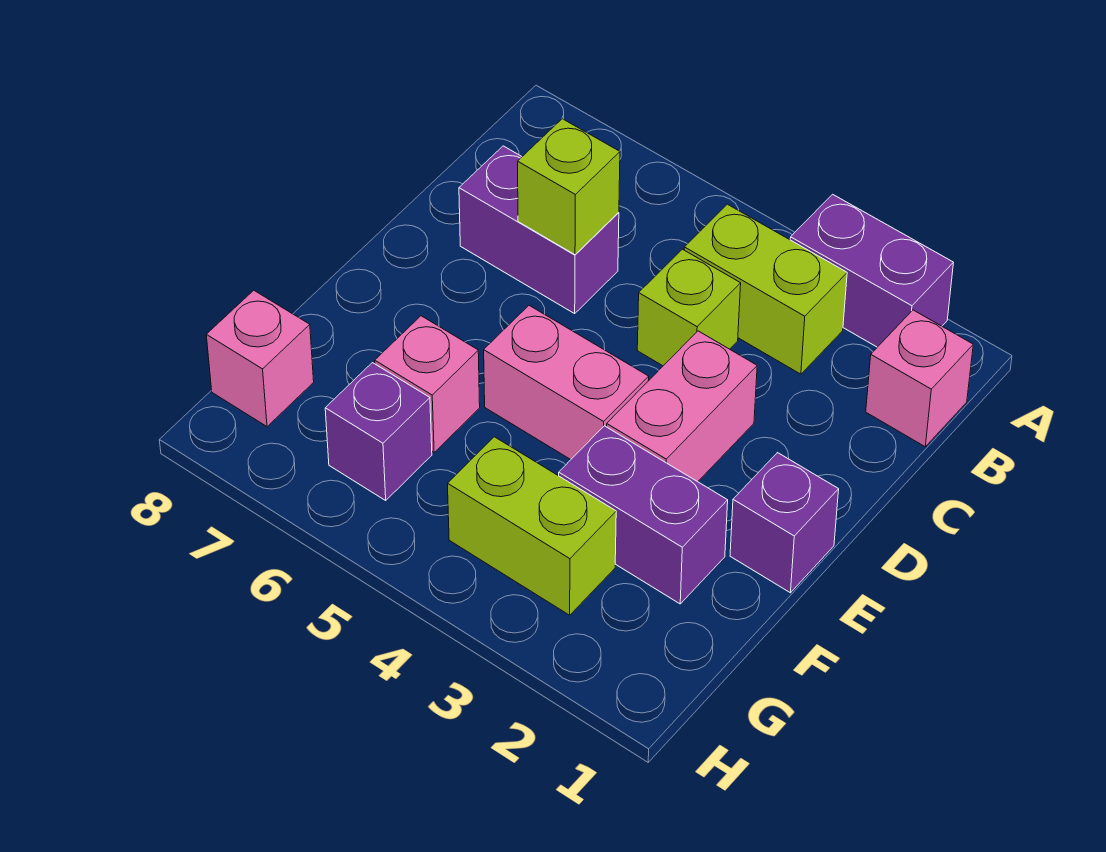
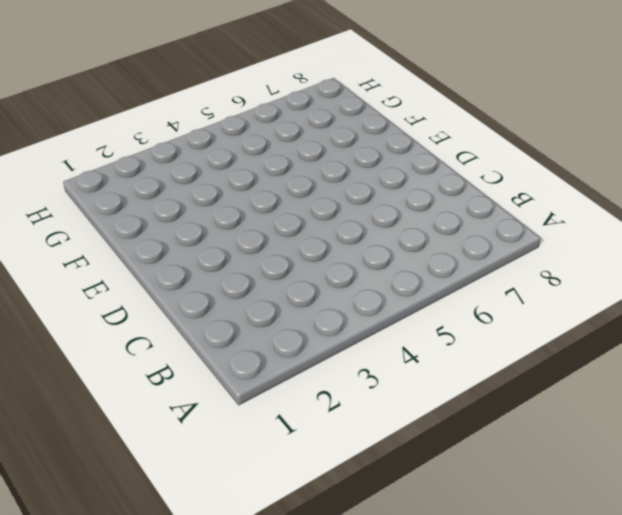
none -> purple 1x2 brick [790,194,953,347]
none -> pink 1x1 brick [866,310,973,447]
none -> lime 1x2 brick [684,204,847,374]

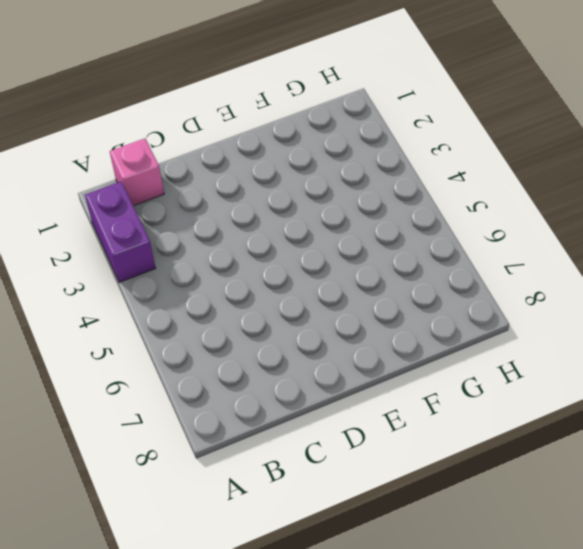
none -> lime 1x2 brick [684,204,847,374]
none -> lime 1x1 brick [637,249,741,366]
none -> purple 1x2 brick [459,146,619,313]

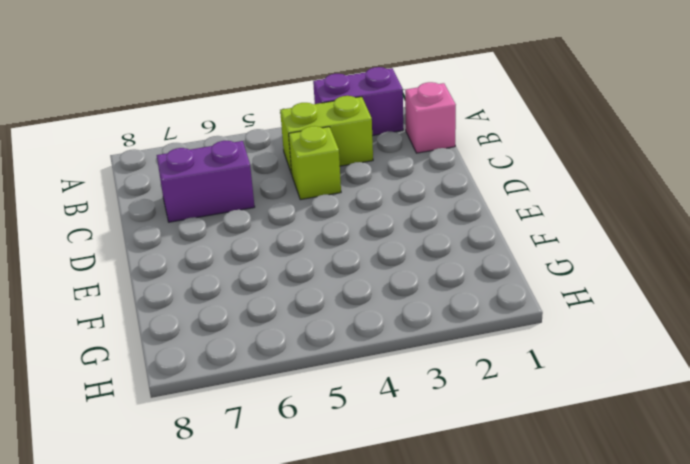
none -> pink 1x2 brick [607,331,757,482]
none -> purple 1x1 brick [730,453,839,593]
none -> pink 1x2 brick [484,306,649,460]

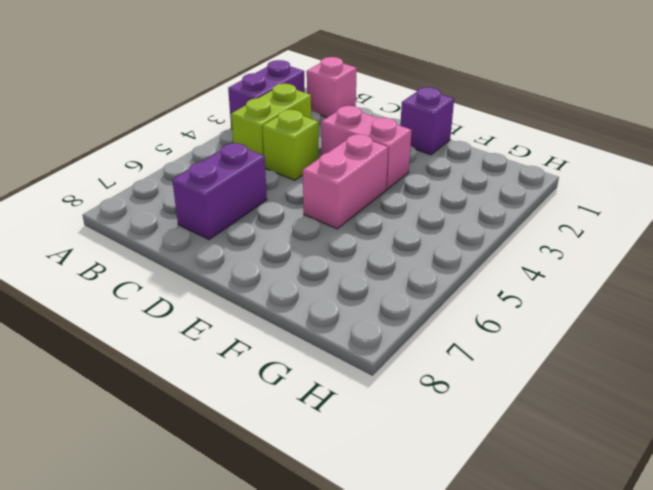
none -> purple 1x2 brick [559,426,728,604]
none -> pink 1x1 brick [375,316,480,453]
none -> lime 1x2 brick [448,437,616,615]

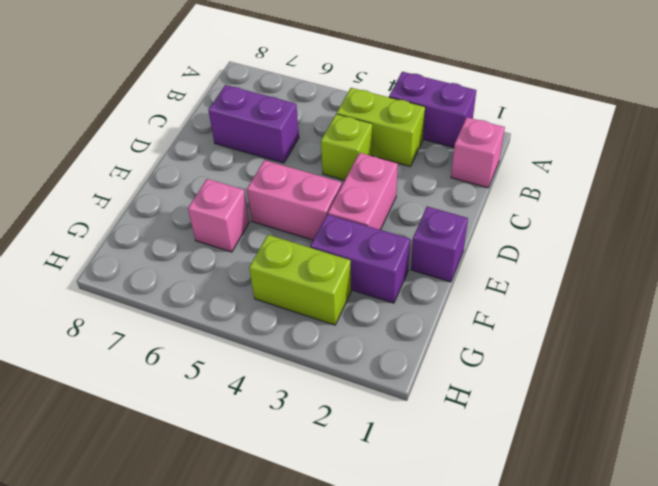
none -> purple 1x1 brick [325,363,432,500]
none -> pink 1x1 brick [206,290,314,427]
none -> lime 1x1 brick [518,119,620,255]

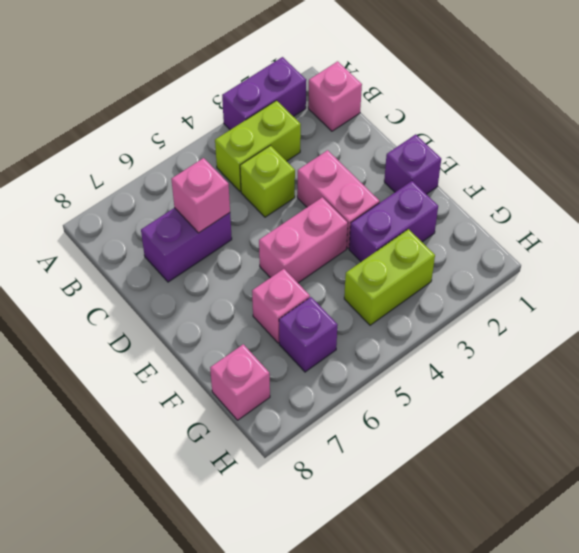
pink 1x1 brick [171,158,230,233] -> lime 1x1 brick [518,119,620,255]

